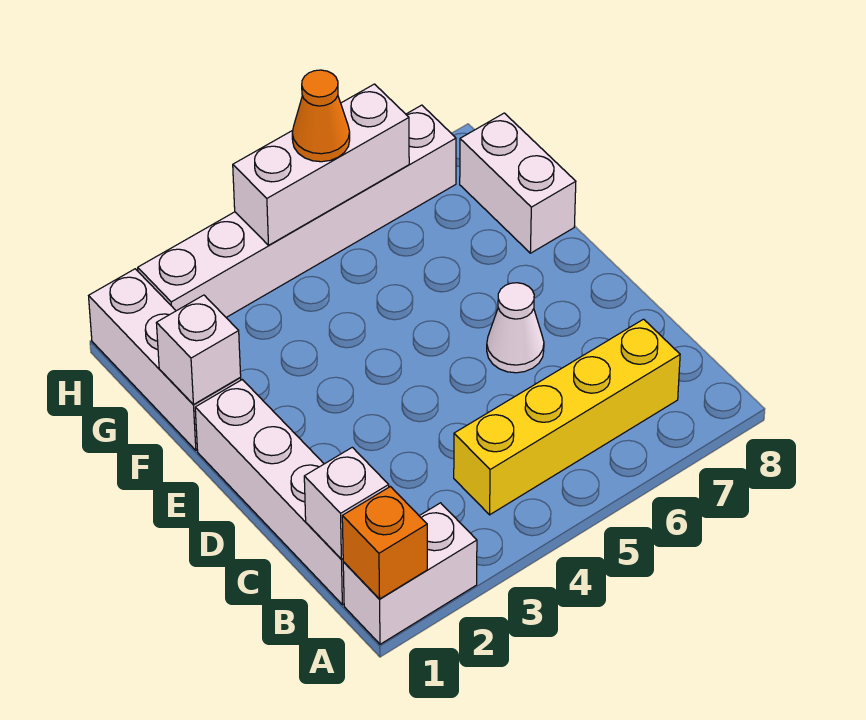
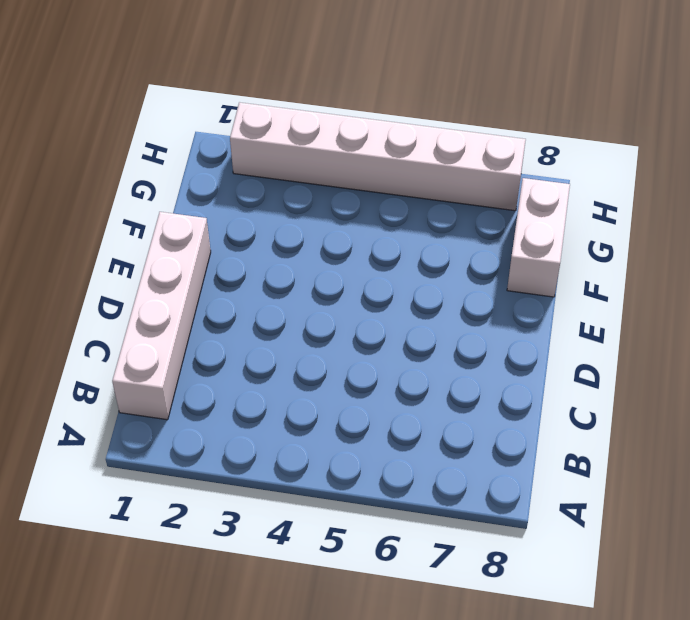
none -> white 1x2 brick [343,503,477,644]
none -> yellow 1x4 brick [454,319,680,515]
none -> white 1x1 cone [487,283,544,373]

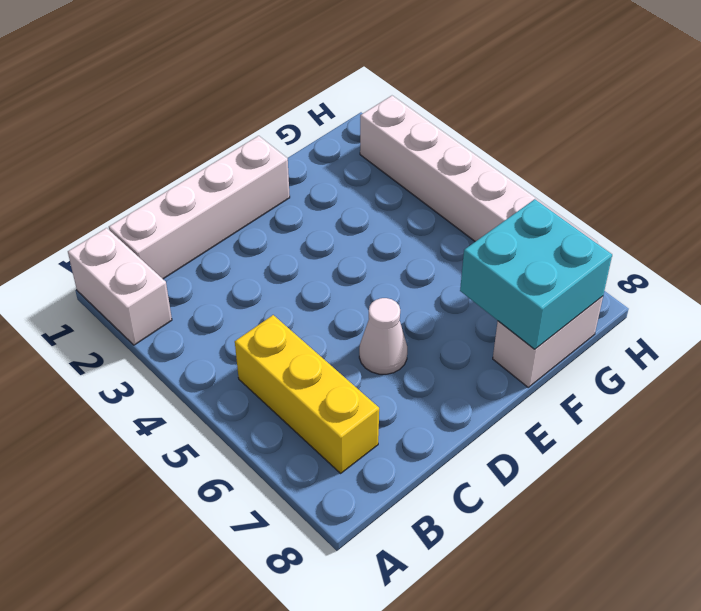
yellow 1x3 brick [235,315,379,473] -> yellow 1x4 brick [454,319,680,515]
cyan 2x2 brick [460,199,612,349] -> none
none -> white 1x3 brick [89,269,241,450]
none -> orange 1x1 brick [342,487,427,599]
none -> white 1x1 brick [304,447,389,559]

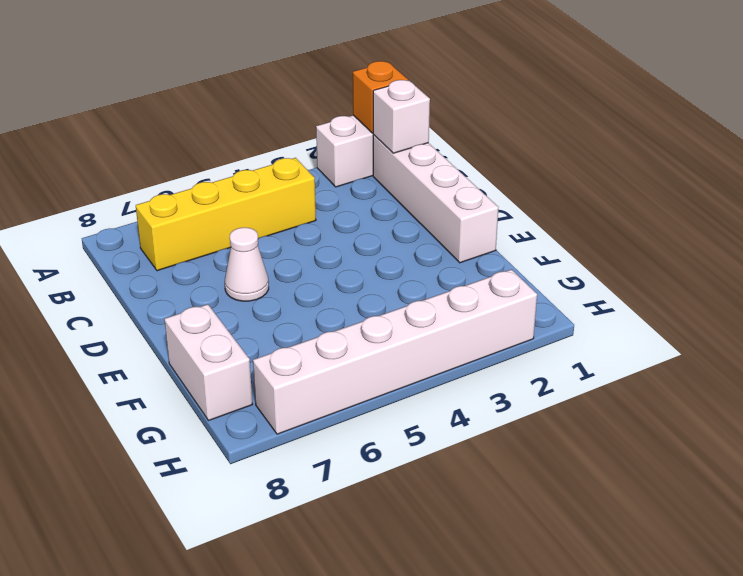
none -> white 1x3 brick [89,269,241,450]
none -> white 1x1 brick [157,295,241,405]
none -> white 1x3 brick [233,84,409,245]

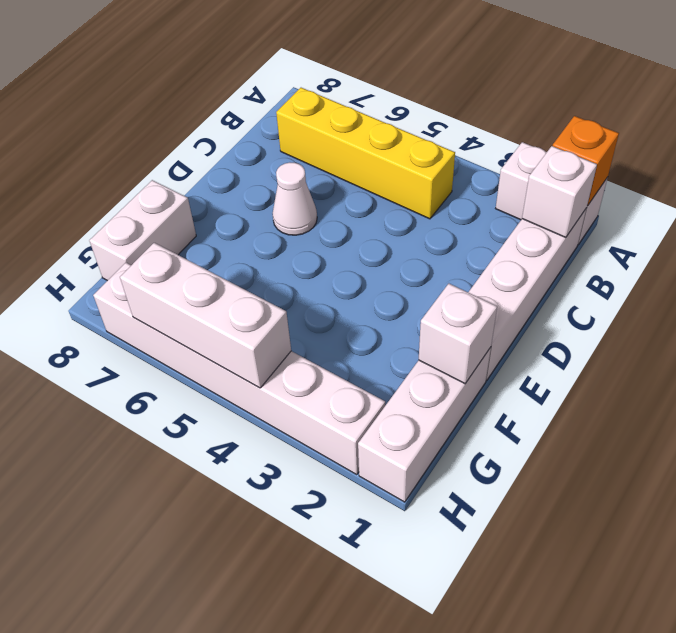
none -> orange 1x1 cone [292,70,350,162]

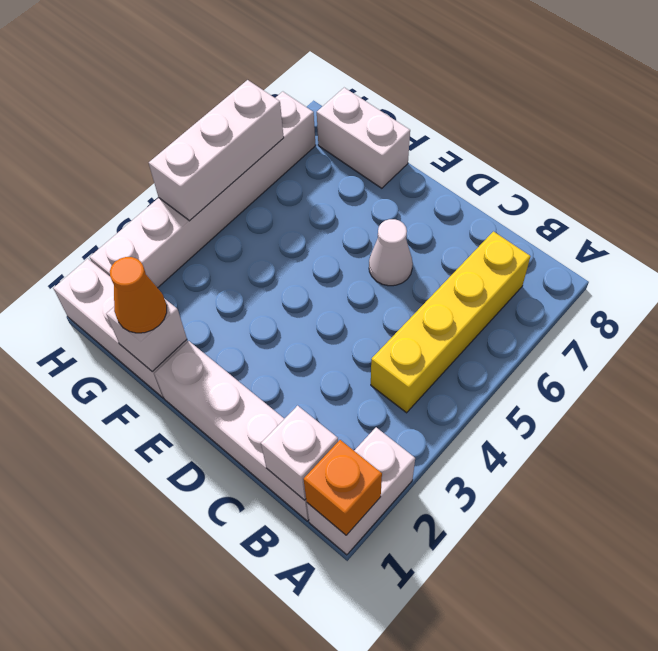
orange 1x1 cone [110,257,167,333] -> orange 1x1 cone moved to [292,70,350,162]

